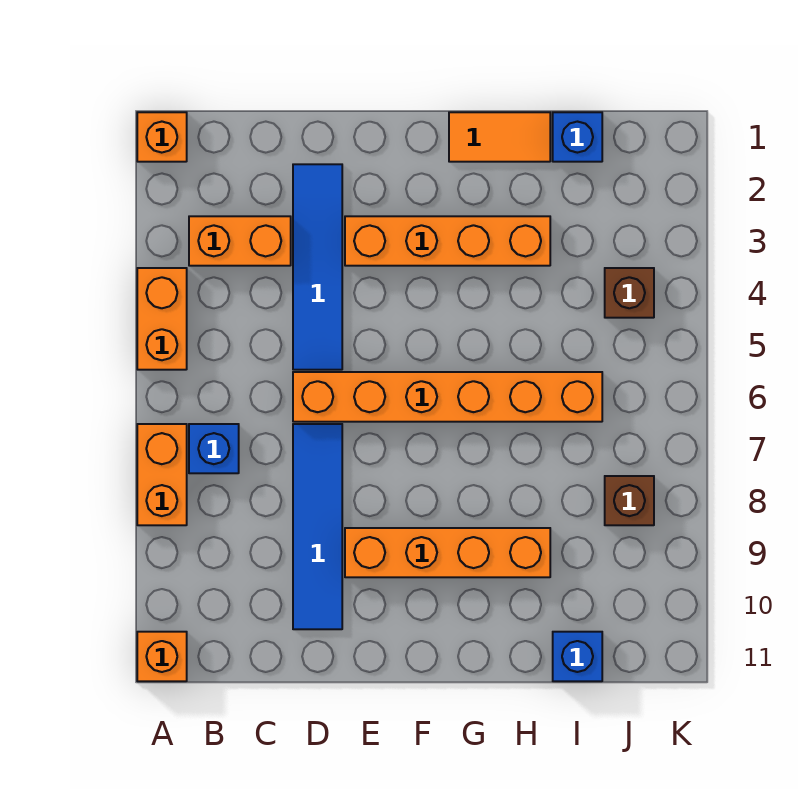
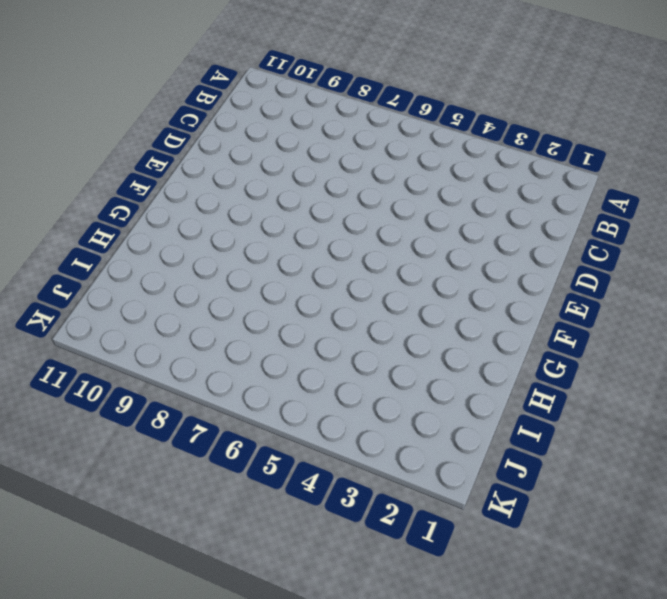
none -> orange 1x1 brick [137,112,187,162]
none -> orange 1x2 brick [137,268,187,370]
none -> orange 1x2 brick [137,424,187,525]

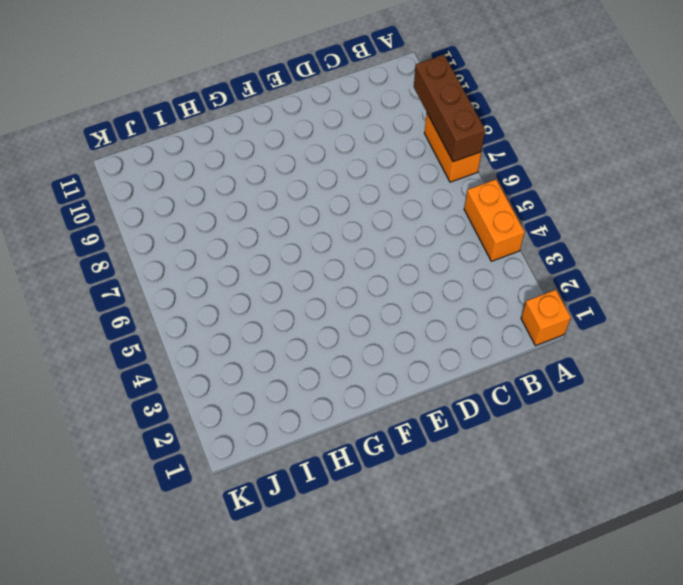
brown 1x3 brick [414,55,485,162] -> none
none -> orange 1x1 brick [137,632,187,681]
none -> orange 1x2 brick [189,216,291,266]
none -> blue 1x1 brick [189,424,239,473]

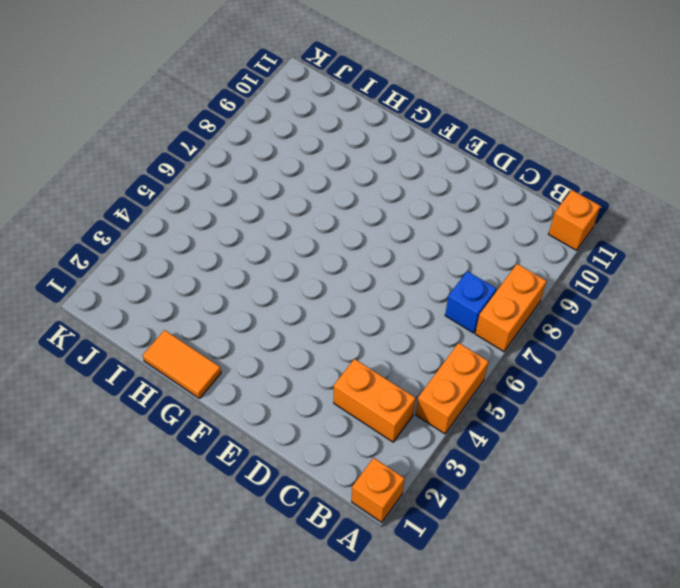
none -> blue 1x4 tile [293,164,342,370]
none -> orange 1x6 brick [293,372,602,422]
none -> blue 1x4 tile [293,424,342,629]

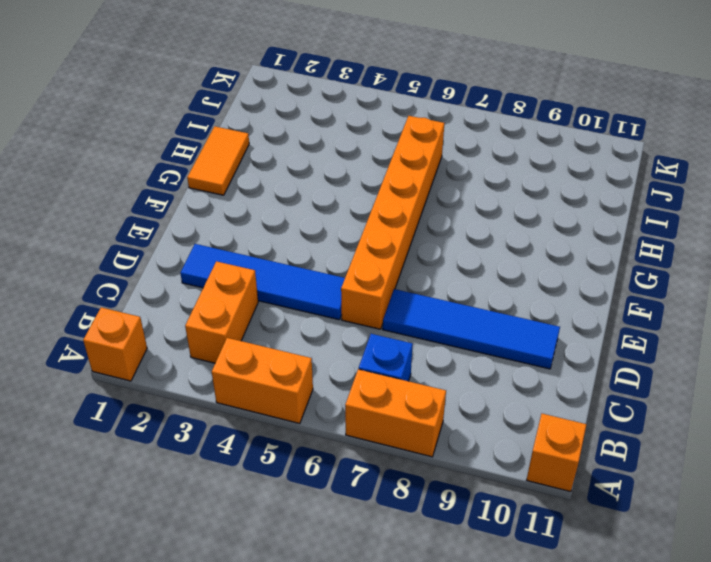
none -> orange 1x4 brick [345,216,550,266]
none -> orange 1x4 brick [345,528,550,577]
none -> blue 1x1 brick [553,112,602,162]

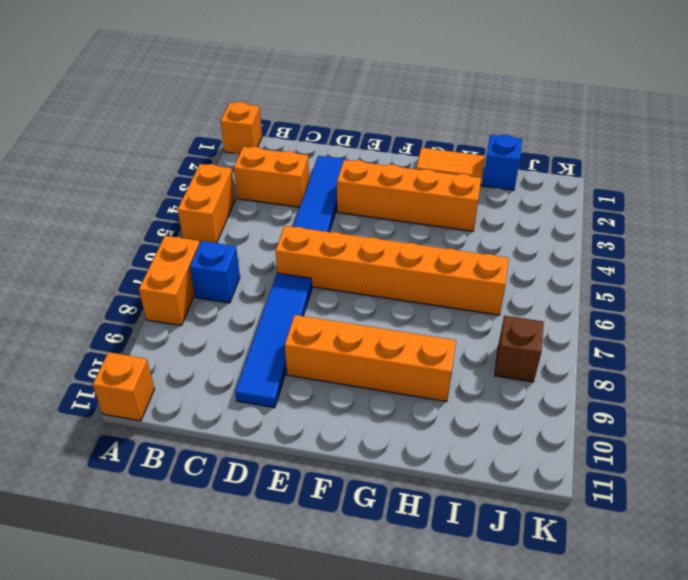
none -> blue 1x1 brick [553,632,602,681]
none -> brown 1x1 brick [605,268,654,318]

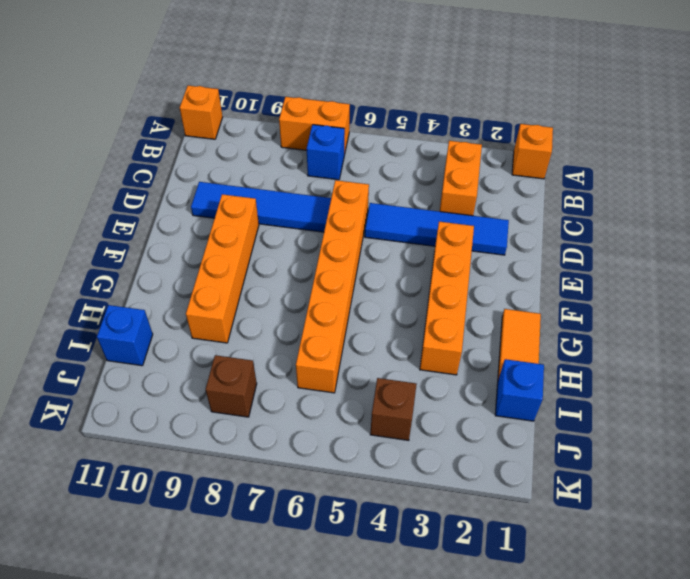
none -> orange 1x2 brick [137,268,187,370]

